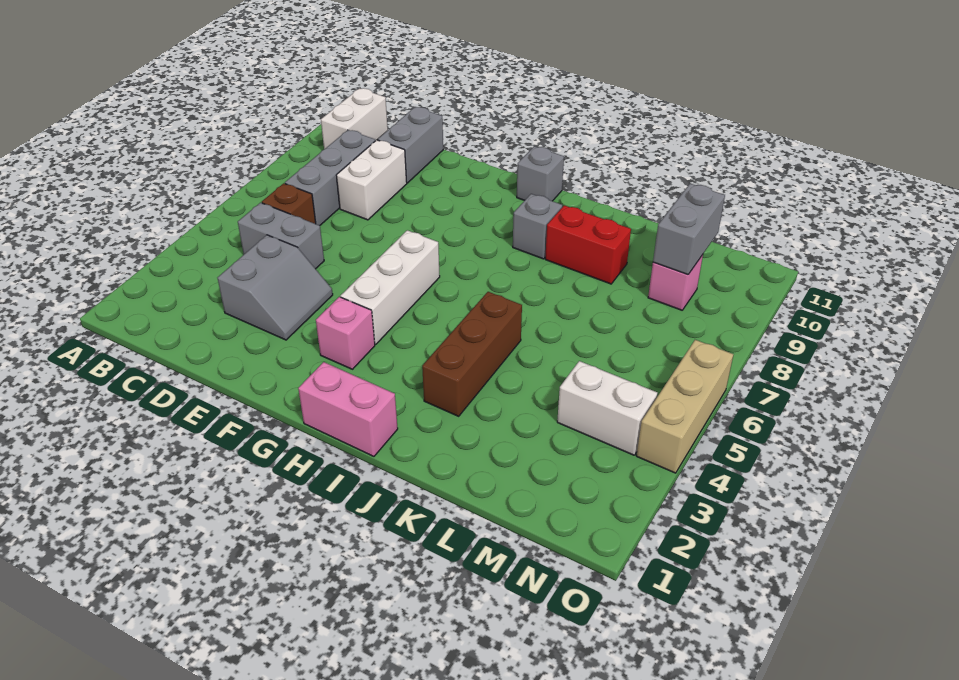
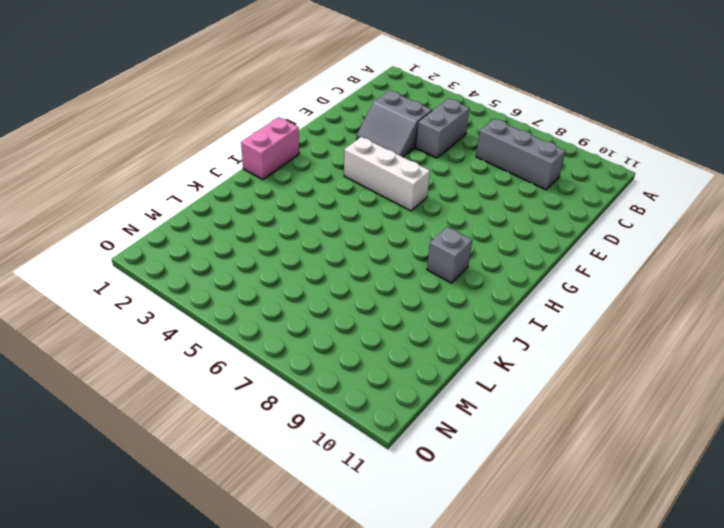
none -> white 1x2 brick [321,88,388,149]
none -> brown 1x1 brick [262,183,316,224]
none -> white 1x2 brick [336,140,407,220]

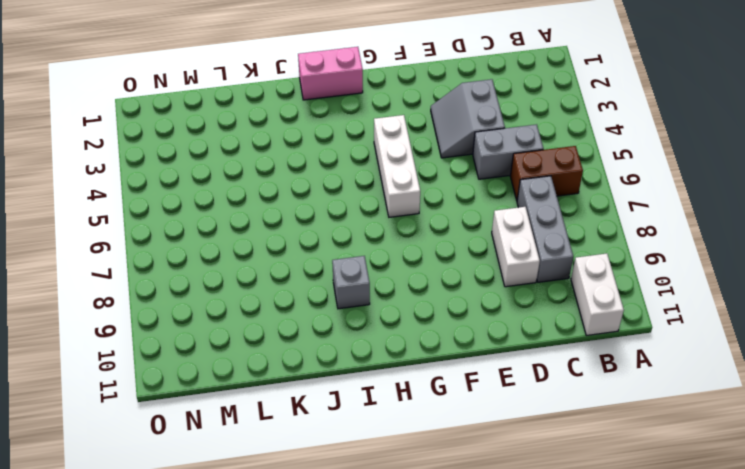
brown 1x2 brick [510,146,583,200] -> brown 1x1 brick [262,183,316,224]
none -> grey 1x2 brick [378,107,443,183]
none -> pink 1x1 brick [316,297,375,369]
none -> grey 1x1 brick [517,146,564,201]

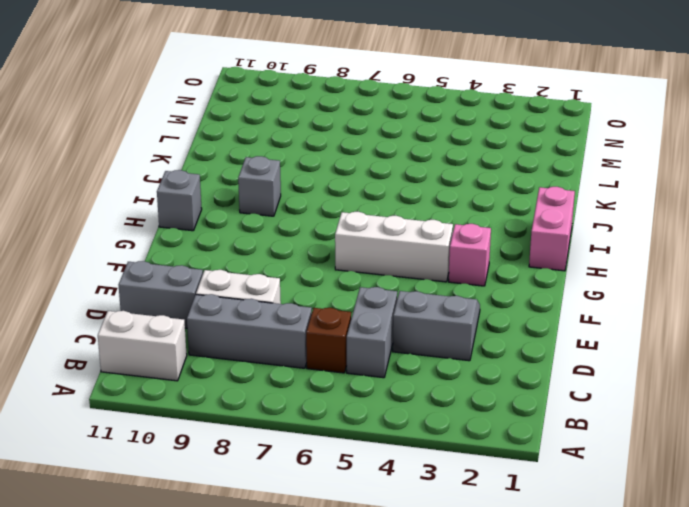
none -> brown 1x3 brick [422,292,522,416]
none -> red 1x2 brick [545,205,631,284]
none -> white 1x2 brick [557,361,658,455]

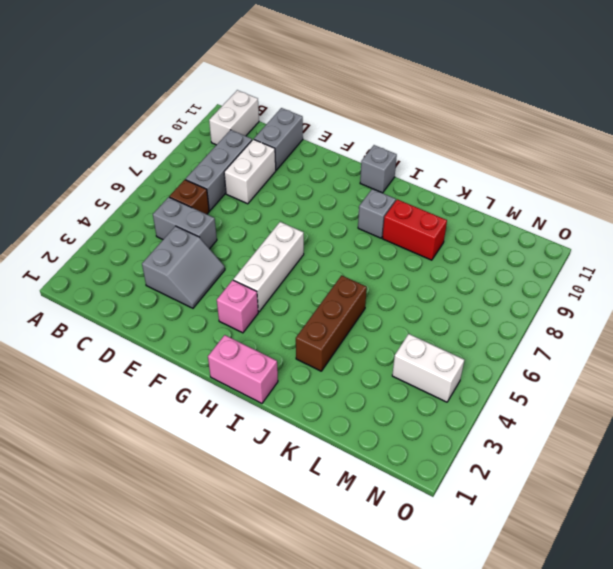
none -> pink 1x1 brick [648,255,703,310]
none -> tan 1x3 brick [637,340,733,473]
none -> grey 1x2 brick [653,184,725,274]

